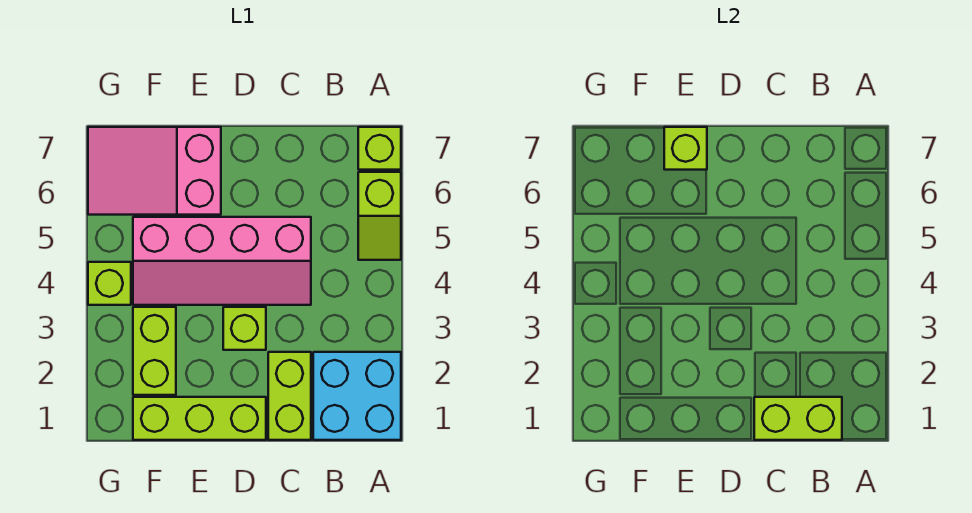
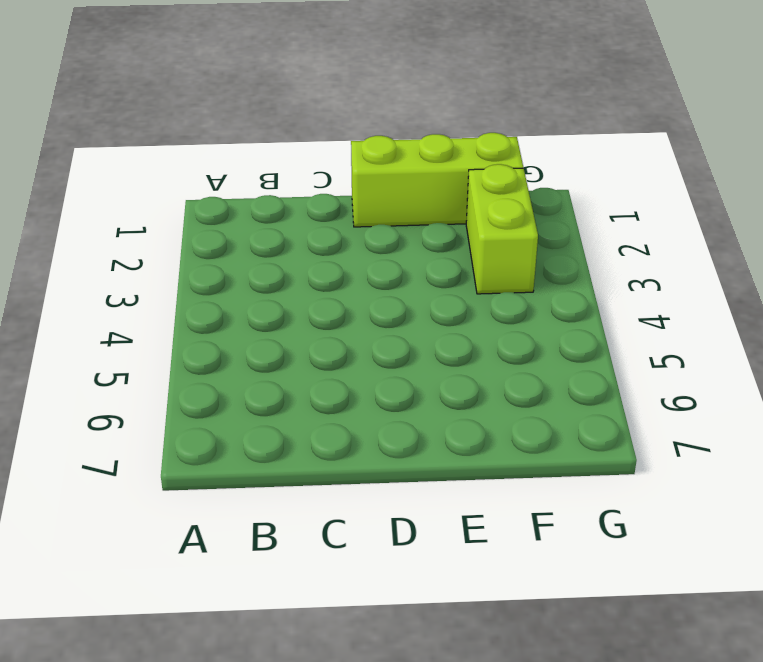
none -> cyan 2x2 brick [313,352,401,440]
none -> lime 1x2 slope [358,172,401,260]
none -> lime 1x1 brick [358,127,401,170]

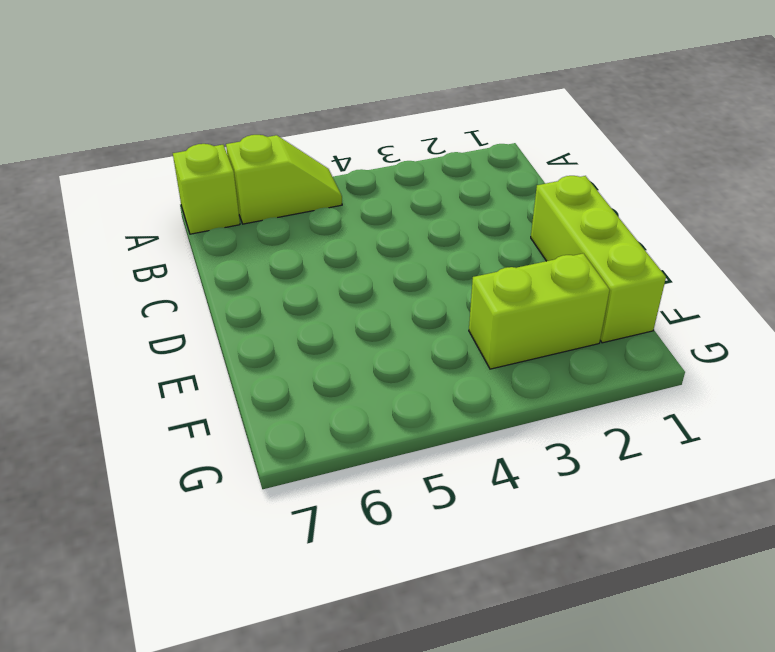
none -> cyan 2x2 brick [313,352,401,440]
none -> lime 1x2 brick [268,352,311,440]
none -> pink 2x4 slope [133,217,311,305]

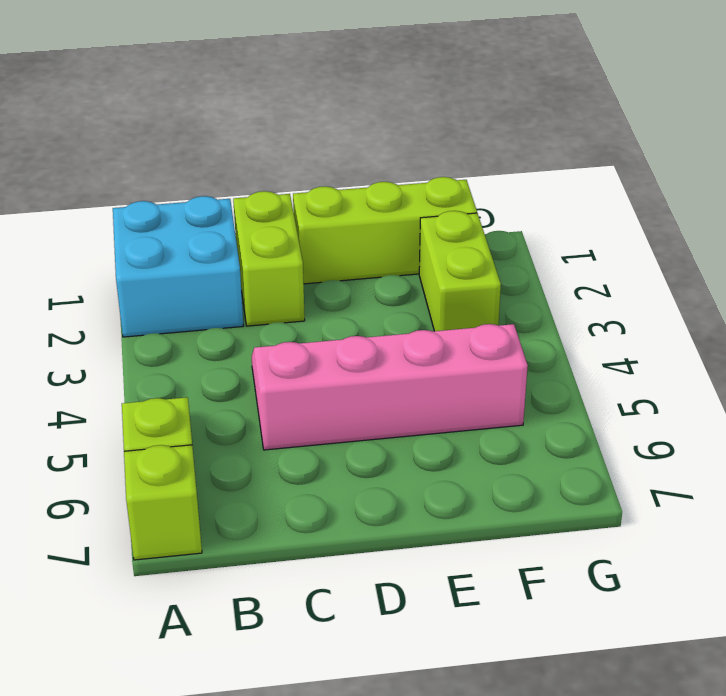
none -> lime 1x1 brick [223,307,266,350]
none -> pink 2x3 slope [88,127,221,215]
none -> lime 1x1 brick [88,262,131,305]

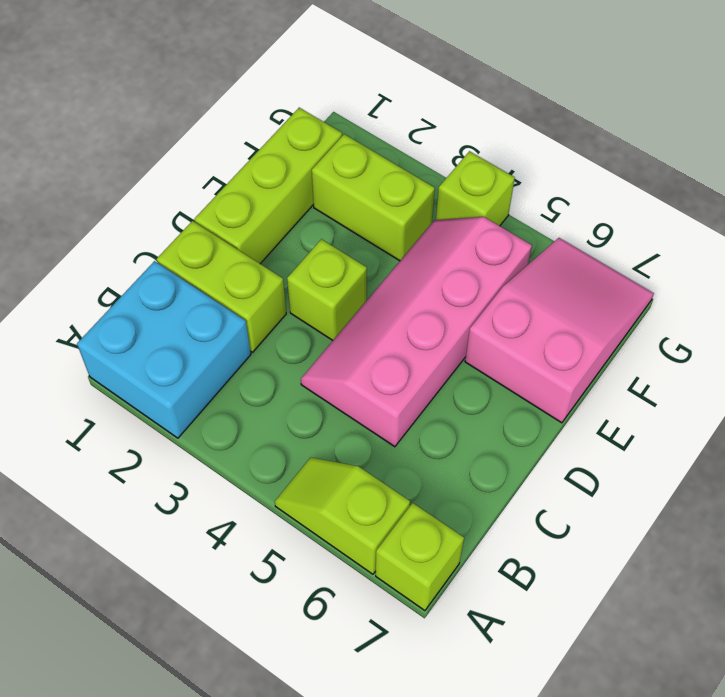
none -> lime 1x2 brick [754,397,842,440]
none -> lime 1x1 brick [664,127,707,170]

